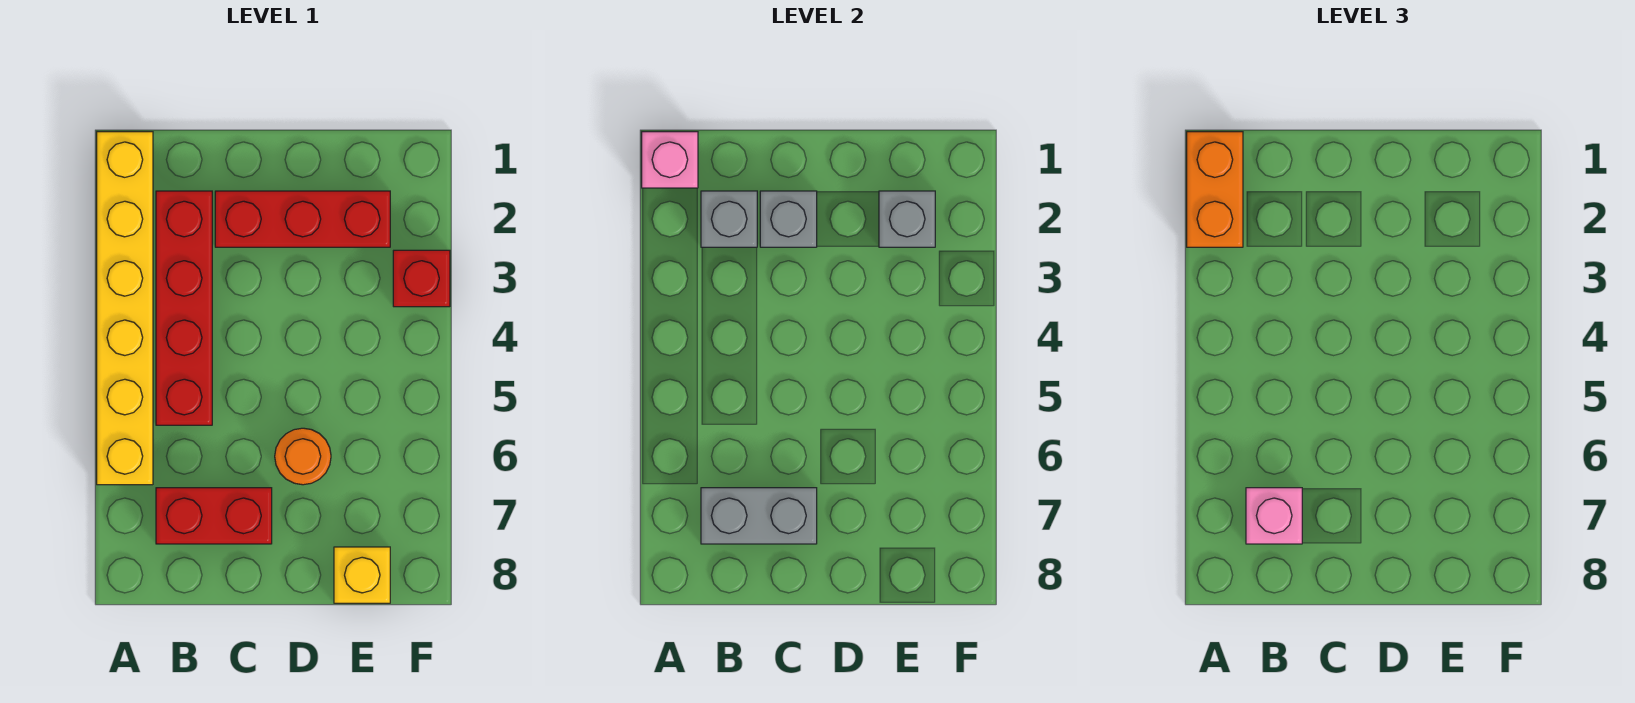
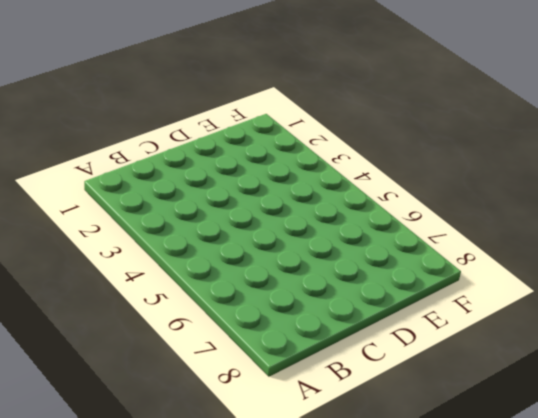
none -> yellow 1x6 brick [97,132,153,485]
none -> red 1x4 brick [156,191,212,425]
none -> red 1x2 brick [156,488,272,544]

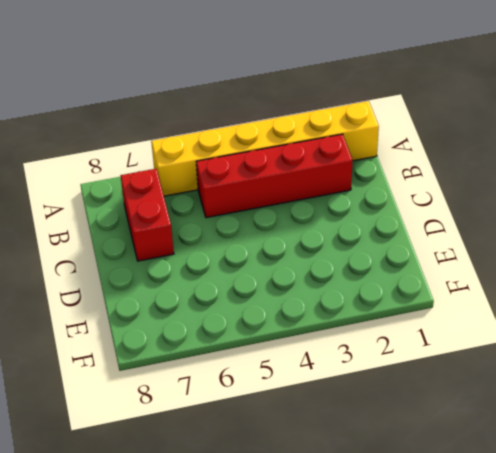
none -> red 1x3 brick [215,191,390,247]
none -> orange 1x1 round brick [275,428,331,485]
none -> yellow 1x1 brick [334,547,390,603]

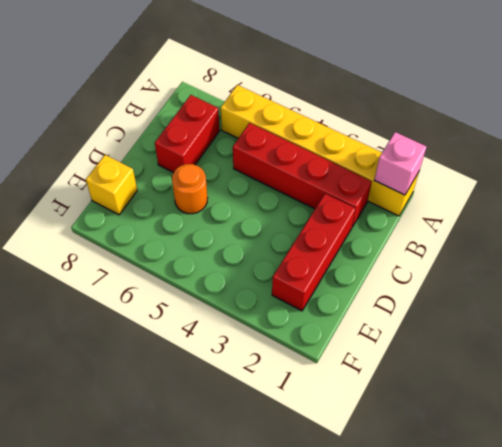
none -> red 1x1 brick [393,250,450,307]
none -> grey 1x1 brick [701,191,757,247]
none -> grey 1x2 brick [701,488,817,544]

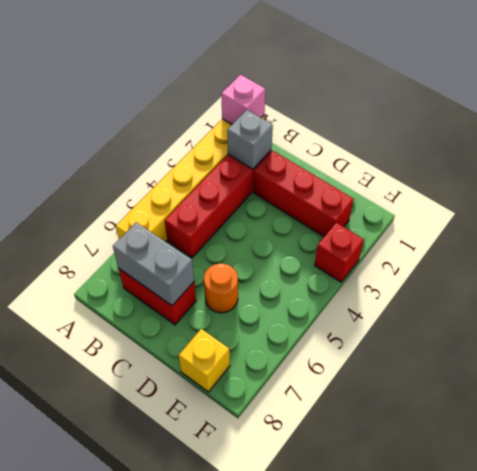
none -> grey 1x1 brick [760,191,817,247]
none -> grey 1x1 brick [879,191,935,247]
none -> orange 1x2 brick [1187,132,1243,247]

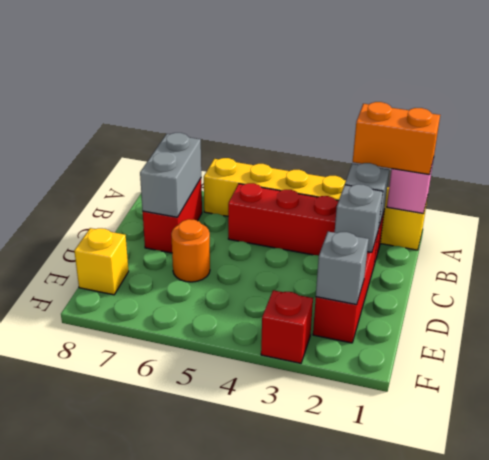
none -> pink 1x1 brick [1246,488,1302,544]

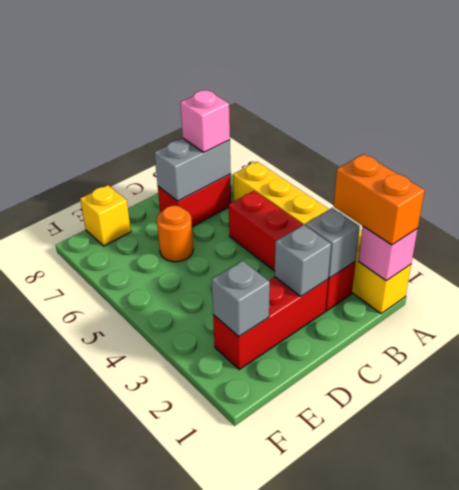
none -> red 1x1 brick [393,250,450,307]

